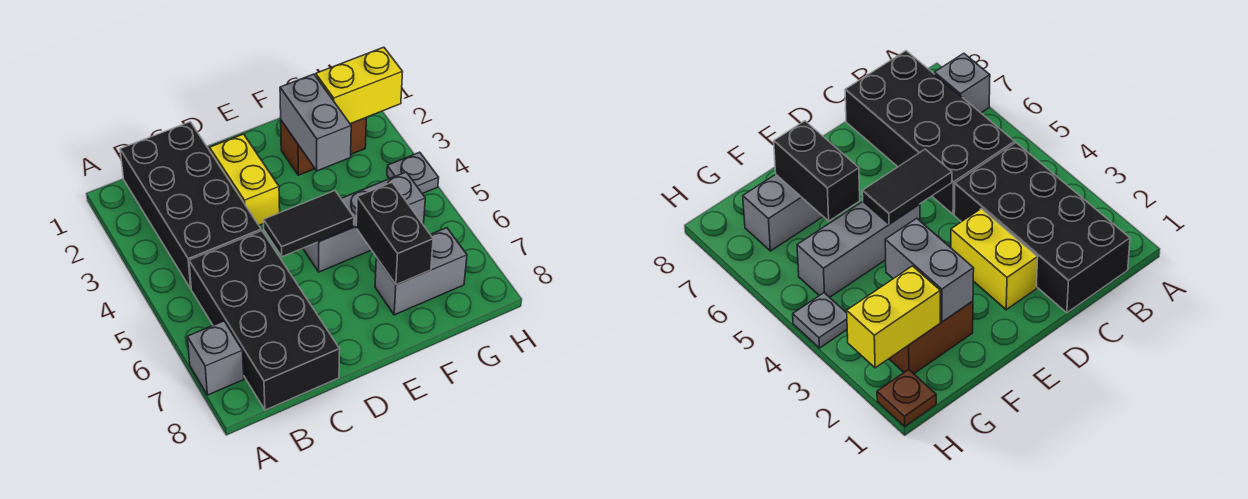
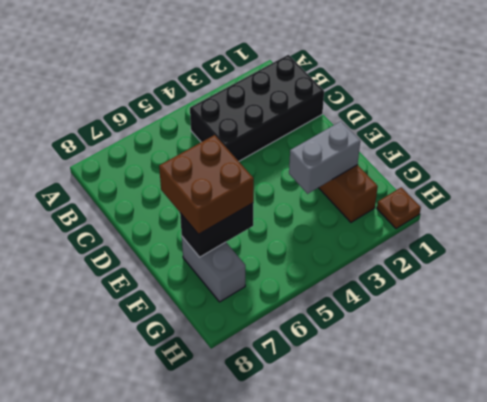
brown 2x2 brick [159,135,254,234] -> none
none -> grey 1x1 brick [187,321,244,395]
none -> black 2x4 brick [189,231,340,410]
none -> yellow 1x2 brick [210,134,280,225]

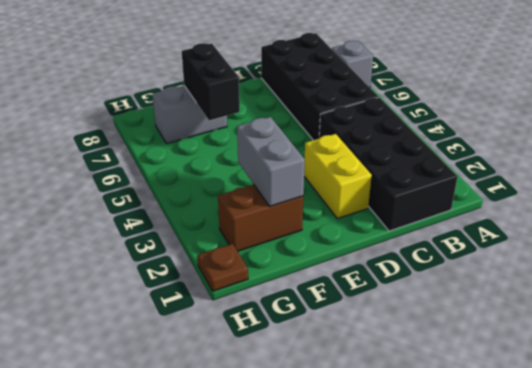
none -> grey 1x3 brick [303,172,425,272]
none -> grey 1x1 plate [387,152,439,194]
none -> black 1x2 tile [264,191,354,257]

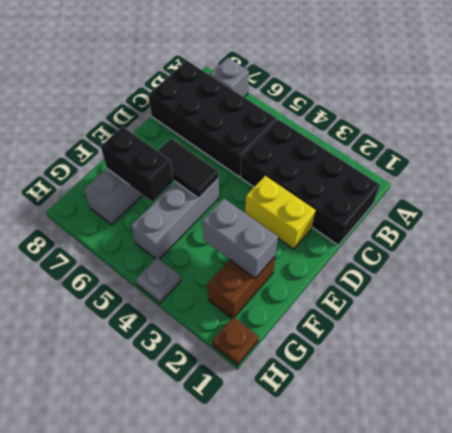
black 1x2 tile [158,139,219,198] -> black 1x2 tile turned to [264,191,354,257]
none -> yellow 1x2 brick [316,47,403,124]

